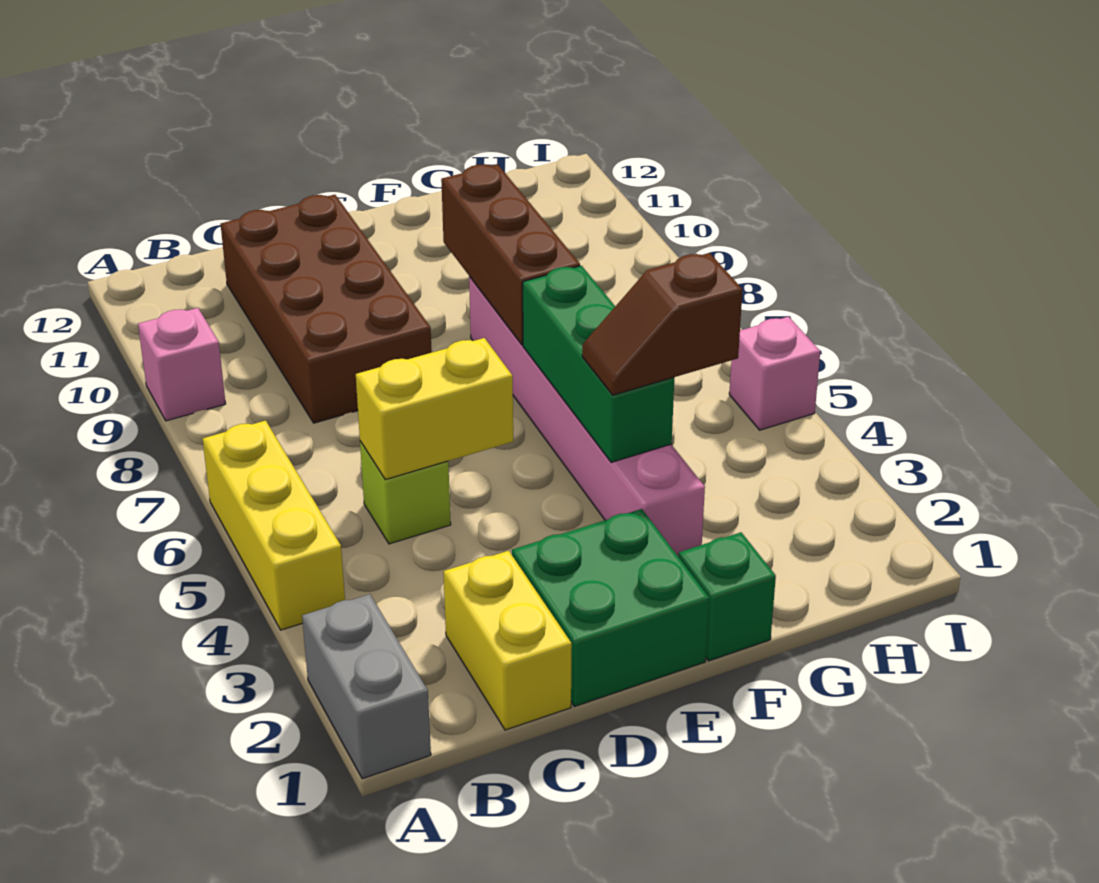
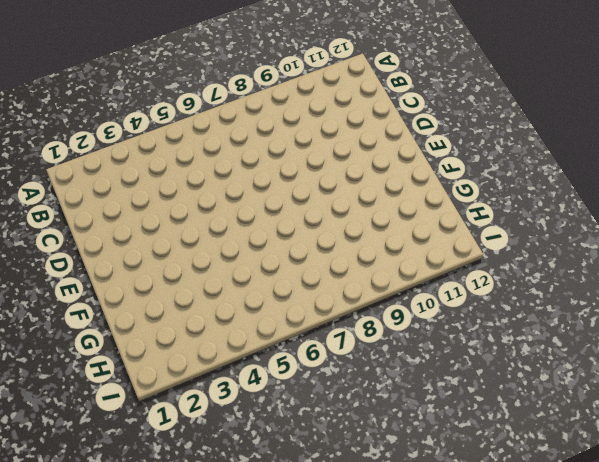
none -> grey 1x2 brick [302,594,431,779]
none -> yellow 1x3 brick [203,420,345,630]
none -> pink 1x1 brick [138,308,226,421]

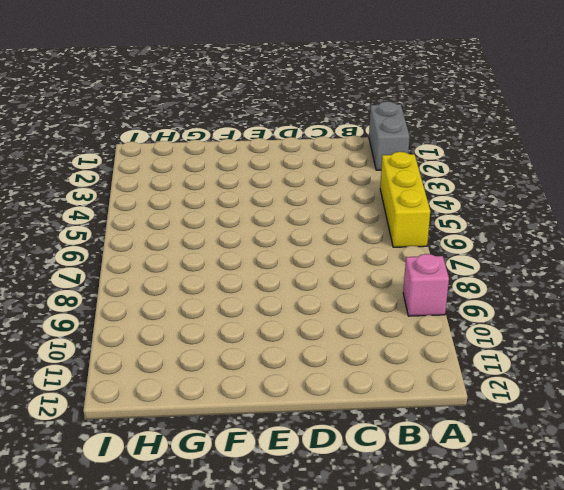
none -> yellow 1x2 brick [443,551,572,730]
none -> lime 1x1 brick [360,441,451,544]
none -> brown 2x4 brick [221,195,432,423]

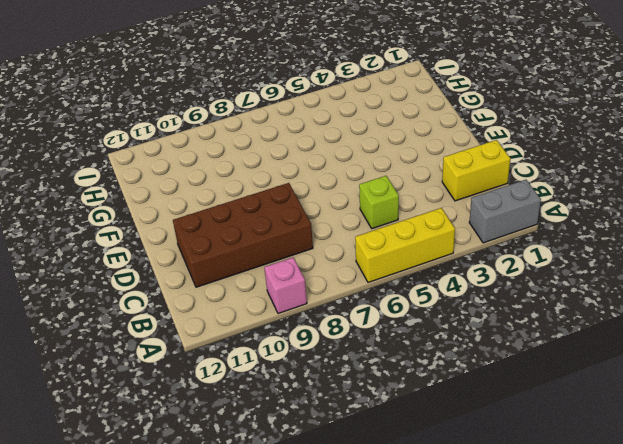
none -> green 2x2 brick [512,509,709,706]
none -> green 1x1 brick [679,532,776,661]
none -> pink 1x6 brick [469,276,705,557]

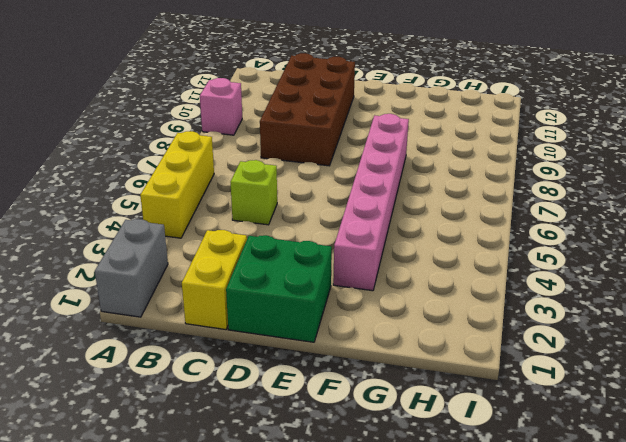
none -> green 1x1 brick [679,532,776,661]
none -> pink 1x1 brick [729,317,820,430]
none -> yellow 1x2 brick [356,338,513,480]

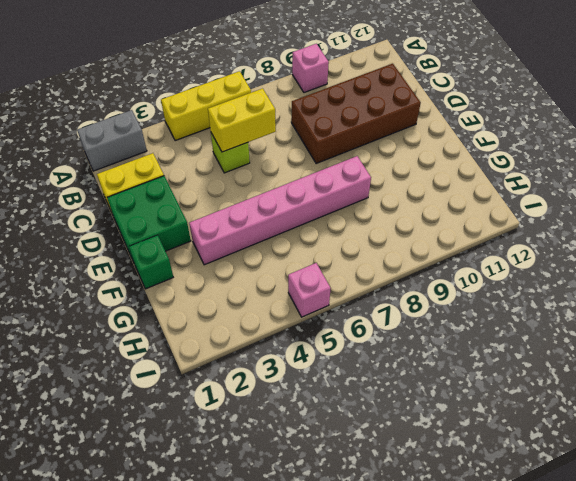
yellow 1x2 brick [208,88,276,152] -> yellow 1x2 brick turned to [356,338,513,480]
none -> green 1x3 brick [523,266,674,462]
none -> brown 1x3 brick [441,164,580,345]
none -> brown 1x2 slope [582,253,742,395]

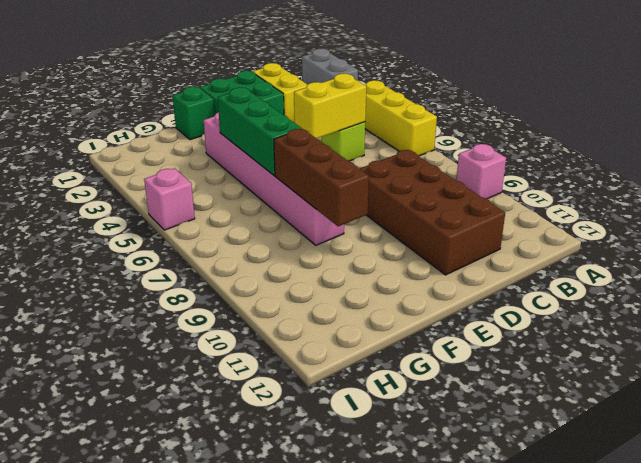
none -> brown 1x2 slope [582,253,742,395]

